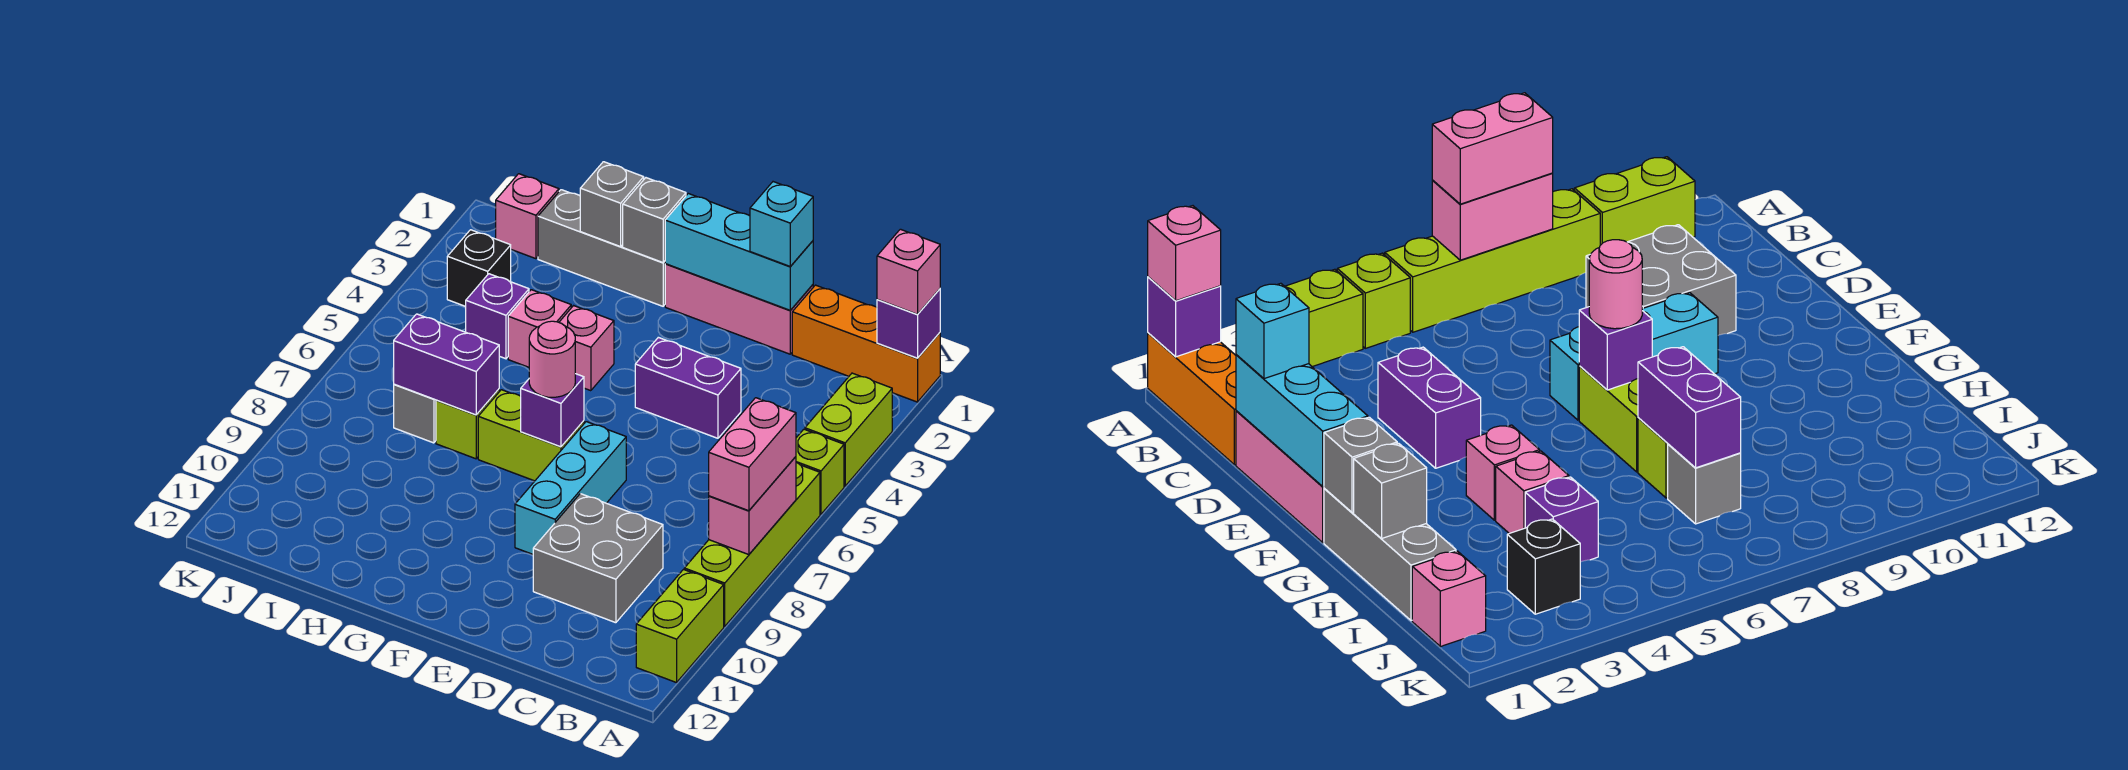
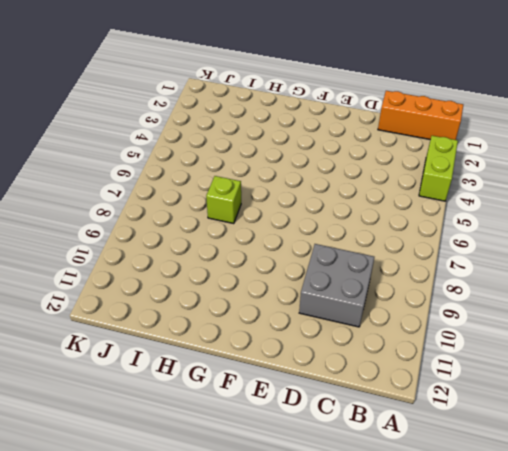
none -> lime 1x1 brick [796,429,844,514]
none -> lime 1x4 brick [684,462,820,626]
none -> lime 1x2 brick [636,570,724,683]

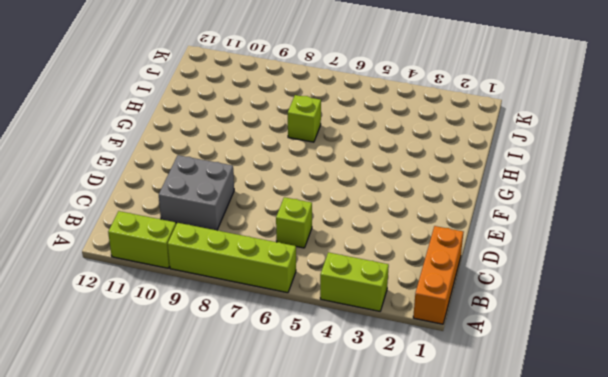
lime 1x1 brick [276,197,312,248] -> lime 1x1 brick moved to [796,429,844,514]
none -> pink 1x3 brick [665,264,813,354]
none -> purple 1x2 brick [635,337,741,438]
none -> cyan 1x3 brick [515,422,626,554]

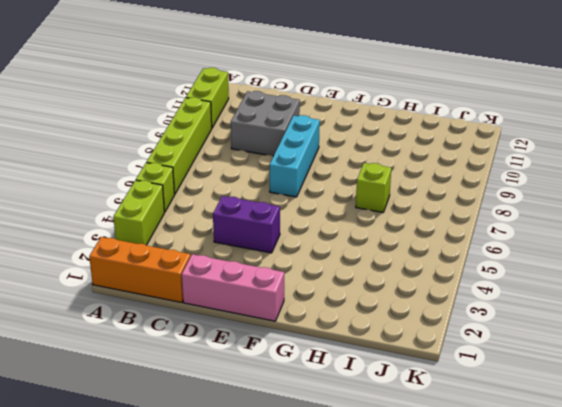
none -> lime 1x2 brick [478,390,584,481]
none -> grey 1x3 brick [538,190,665,306]
none -> pink 1x1 brick [559,306,614,391]

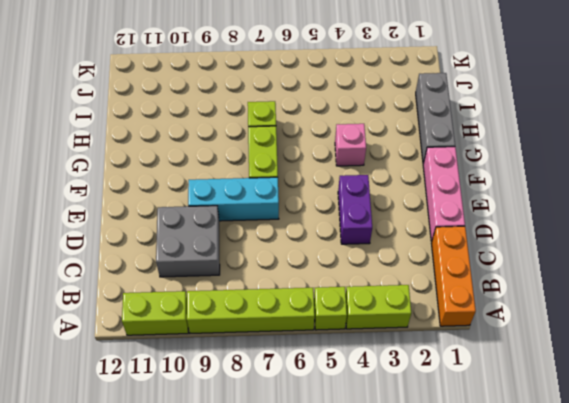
none -> pink 1x1 brick [508,290,571,367]
none -> purple 1x1 brick [466,274,529,359]
none -> grey 1x1 brick [394,384,436,443]

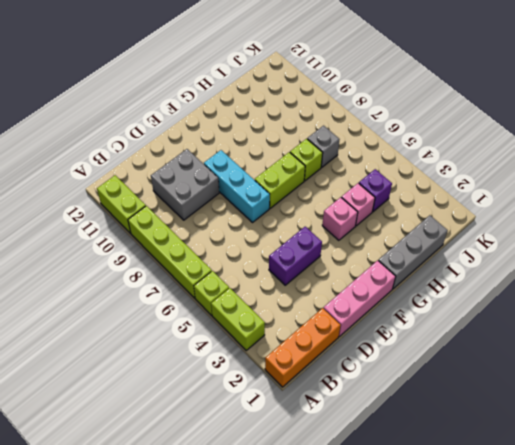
none -> pink 1x1 brick [496,174,559,259]
none -> black 1x1 brick [447,230,511,306]
none -> purple 1x1 brick [877,289,940,358]

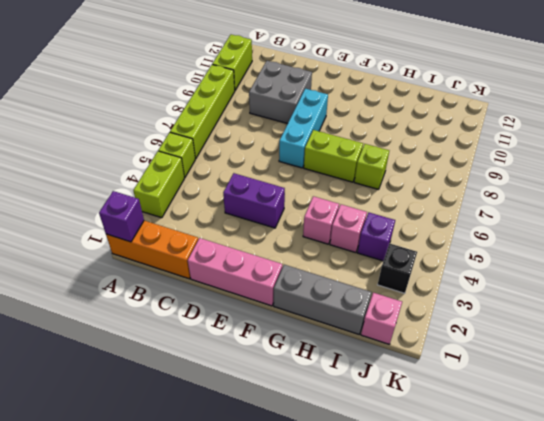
none -> grey 1x1 brick [394,384,436,443]
none -> pink 1x2 brick [709,457,796,555]
none -> cyan 1x3 brick [665,194,813,310]

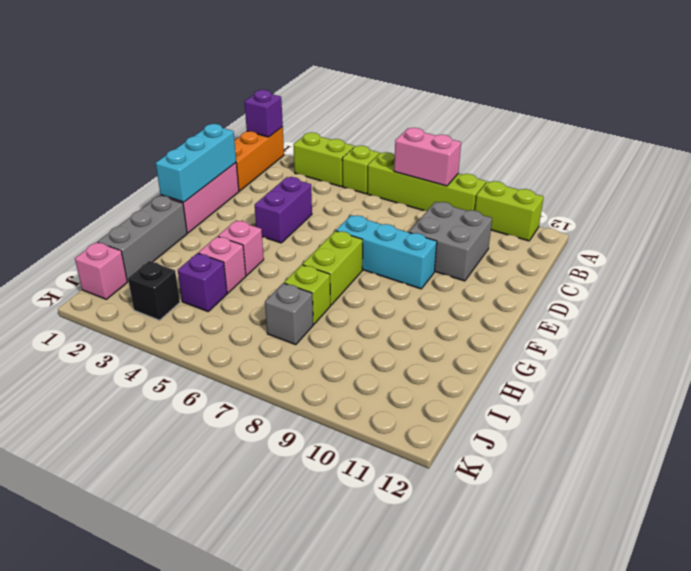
none -> purple 1x1 brick [521,374,584,447]
none -> grey 1x1 brick [623,178,686,262]
none -> grey 1x1 brick [580,162,644,247]

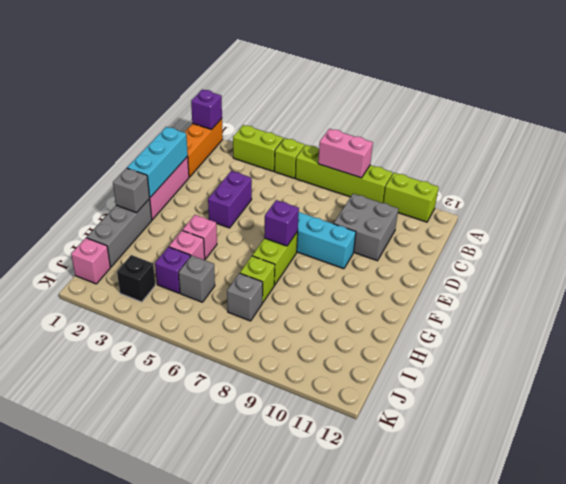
grey 1x1 brick [179,255,215,302] -> grey 1x1 brick moved to [580,162,644,247]
none -> purple 1x2 brick [394,314,499,415]
none -> pink 1x1 brick [877,229,940,314]
none -> pink 1x2 brick [709,398,796,511]

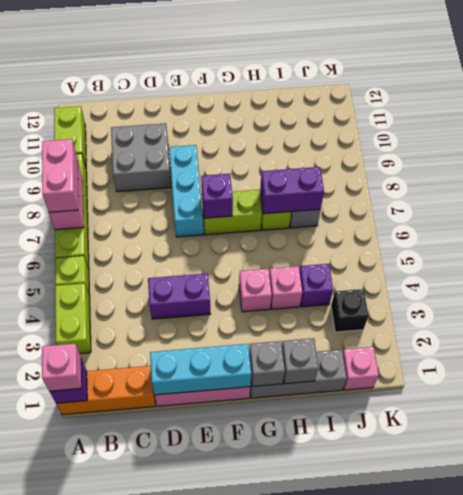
none -> cyan 1x1 brick [750,182,813,267]
none -> pink 1x1 round brick [529,321,575,397]

